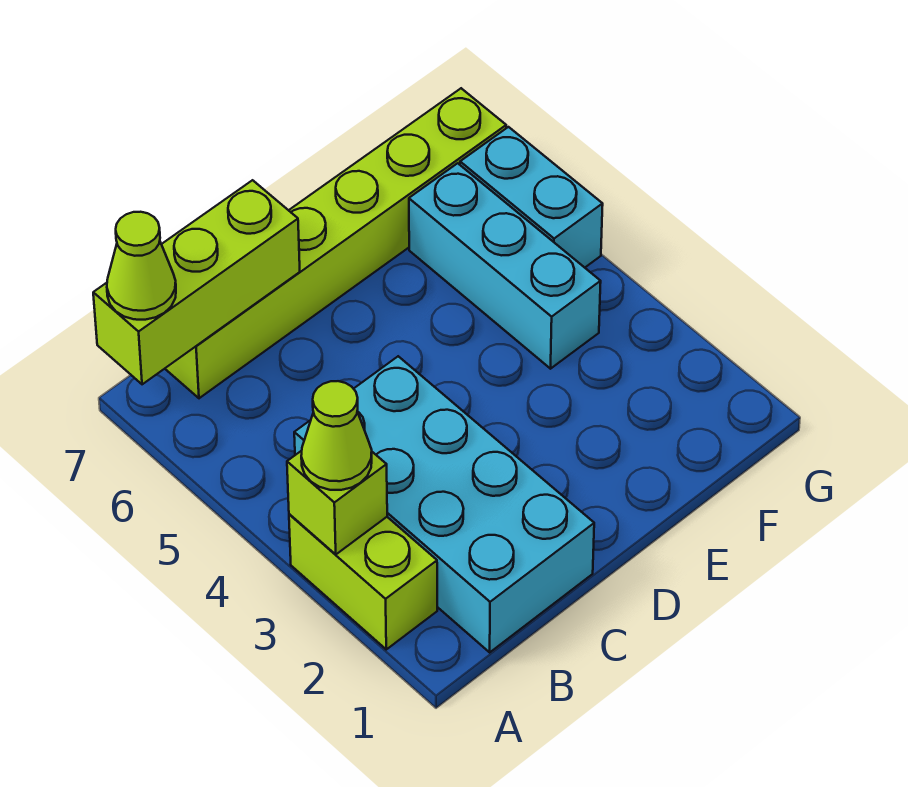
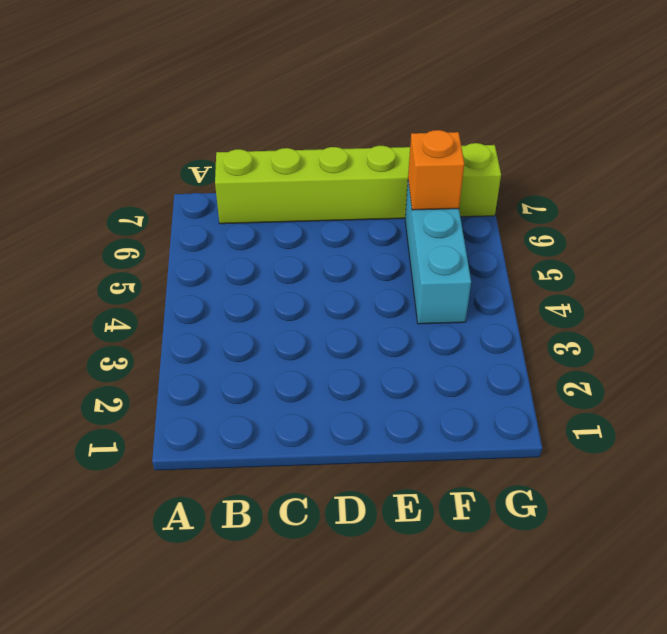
orange 1x1 brick [408,130,464,210] -> none
none -> lime 1x2 brick [289,514,437,649]
none -> cyan 2x4 brick [294,356,594,652]

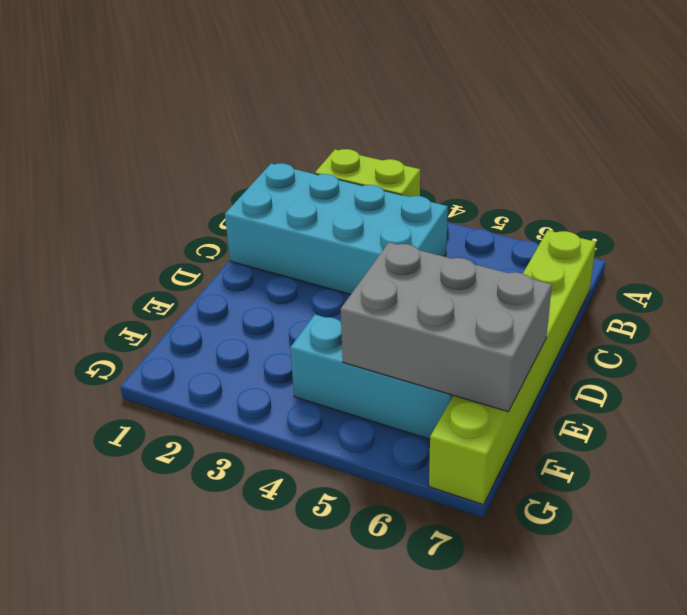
grey 2x3 brick [341,243,552,412] -> none
none -> cyan 1x2 brick [460,127,603,268]
none -> lime 1x1 brick [287,451,387,555]

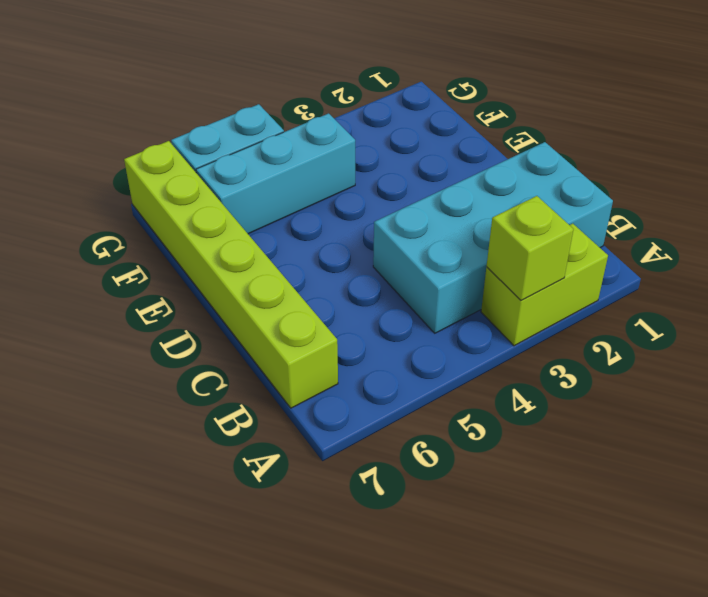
none -> lime 1x3 brick [93,180,300,384]
none -> lime 1x1 cone [301,381,372,490]

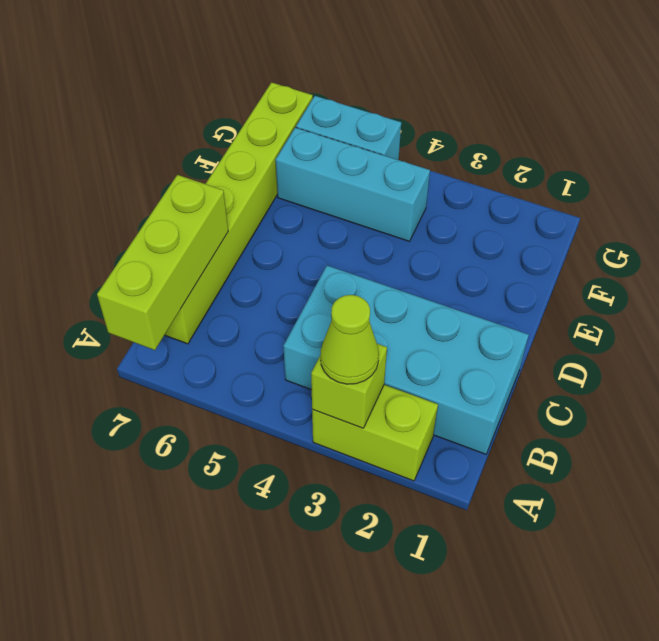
none -> lime 1x1 cone [107,212,176,320]

